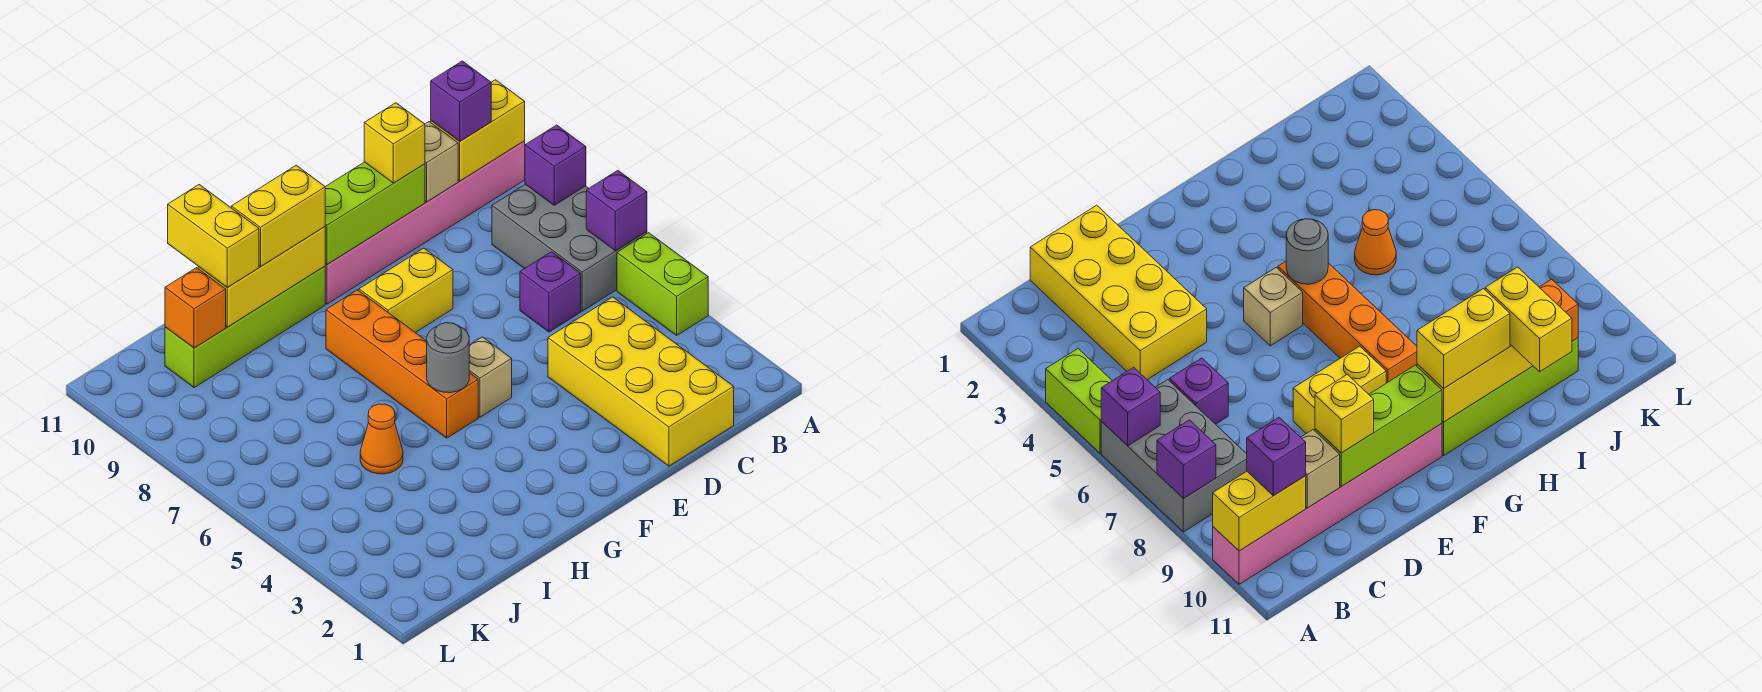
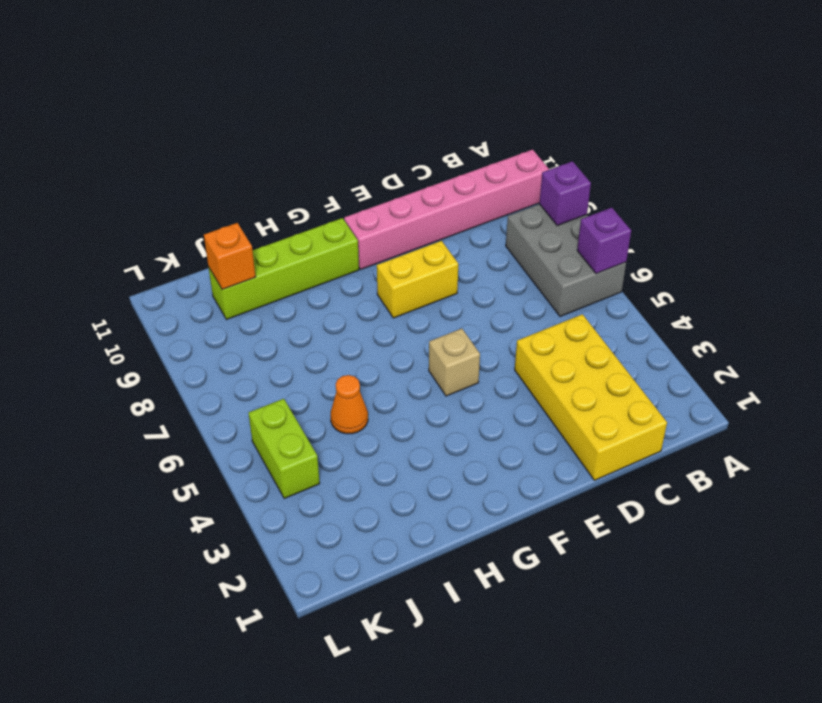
lime 1x2 brick [249,399,320,499] -> lime 1x2 brick moved to [617,233,708,335]
none -> purple 1x1 brick [520,252,581,332]
none -> orange 1x4 brick [326,290,478,438]
none -> yellow 1x2 brick [431,80,525,181]

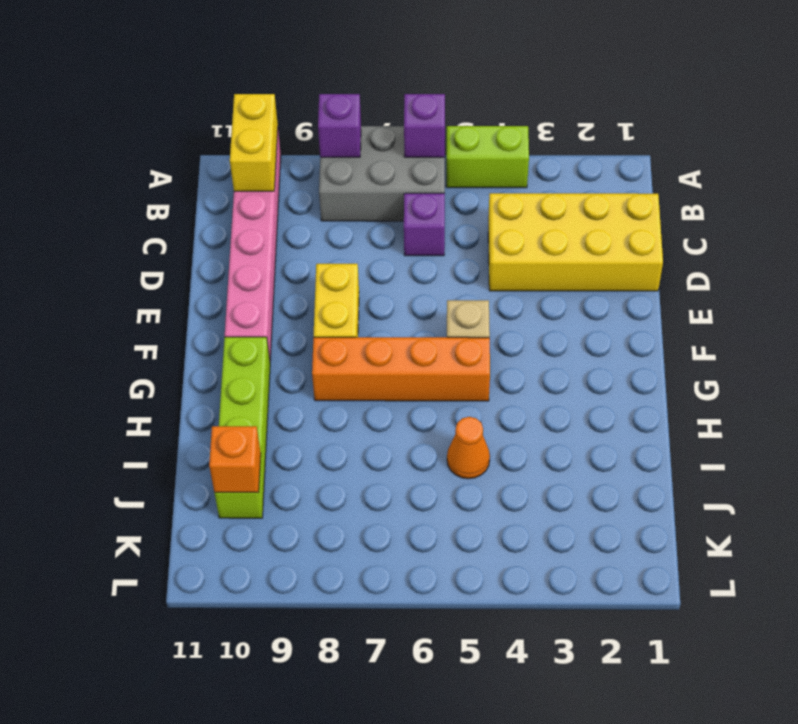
none -> tan 1x1 brick [425,122,458,202]
none -> lime 1x3 brick [325,162,425,264]
none -> grey 1x1 round brick [427,323,469,393]

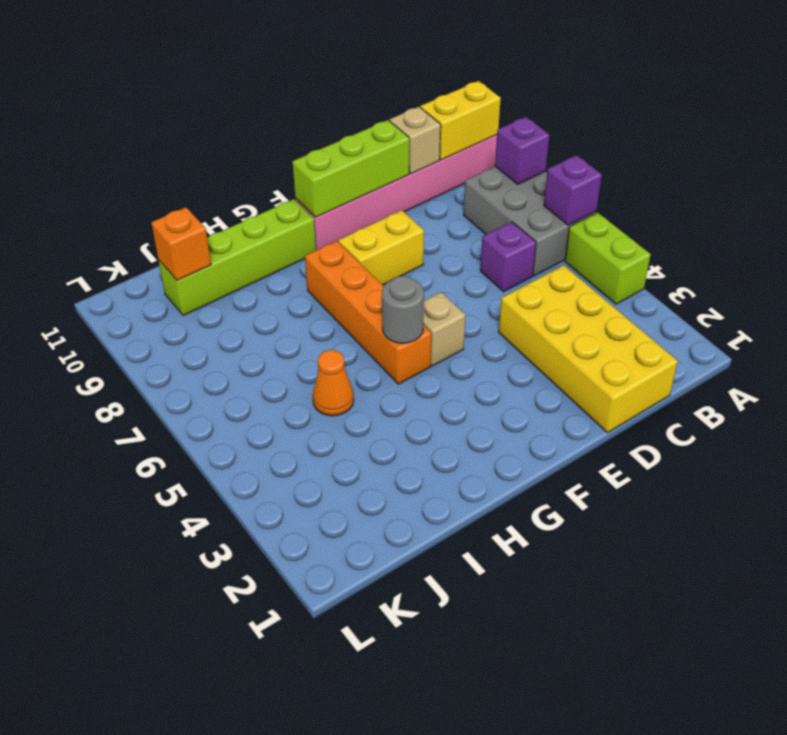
none -> yellow 1x3 brick [198,227,325,327]
none -> purple 1x1 brick [431,61,491,141]
none -> yellow 1x1 brick [364,103,425,183]

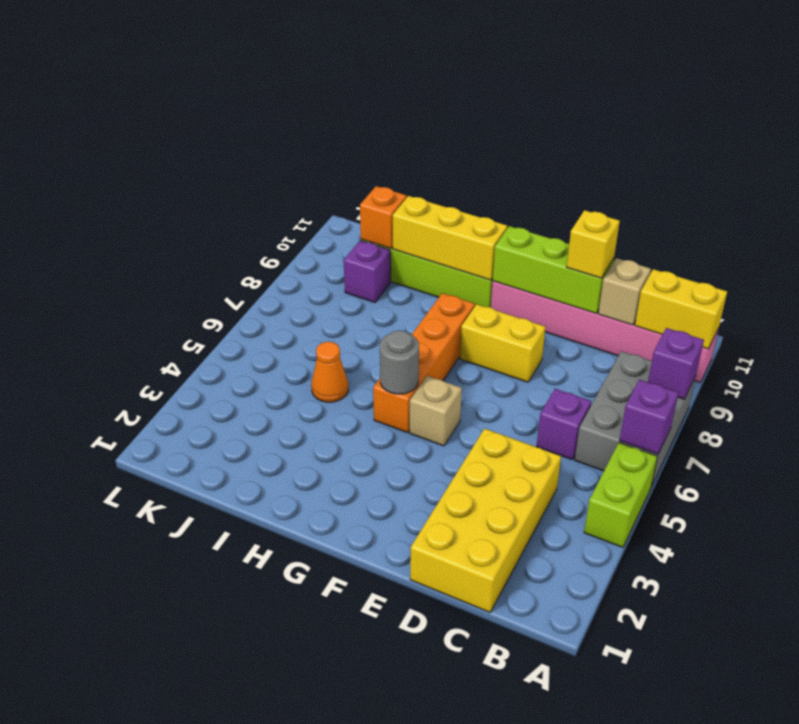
purple 1x1 brick [344,240,391,303] -> purple 1x1 brick moved to [431,61,491,141]
none -> yellow 1x2 brick [231,165,325,266]
none -> yellow 1x2 brick [168,185,259,287]

